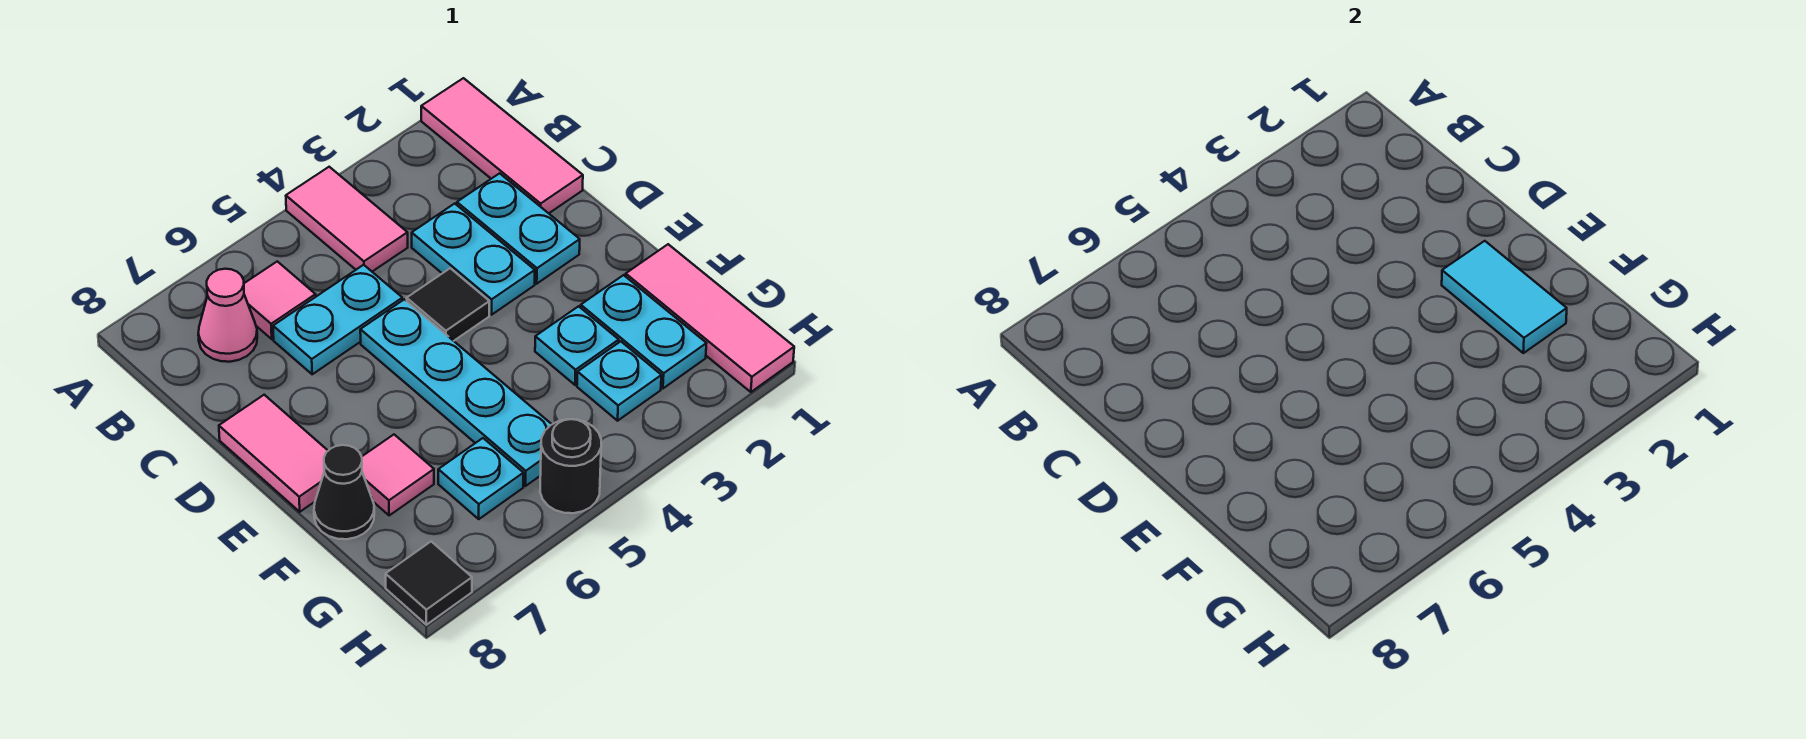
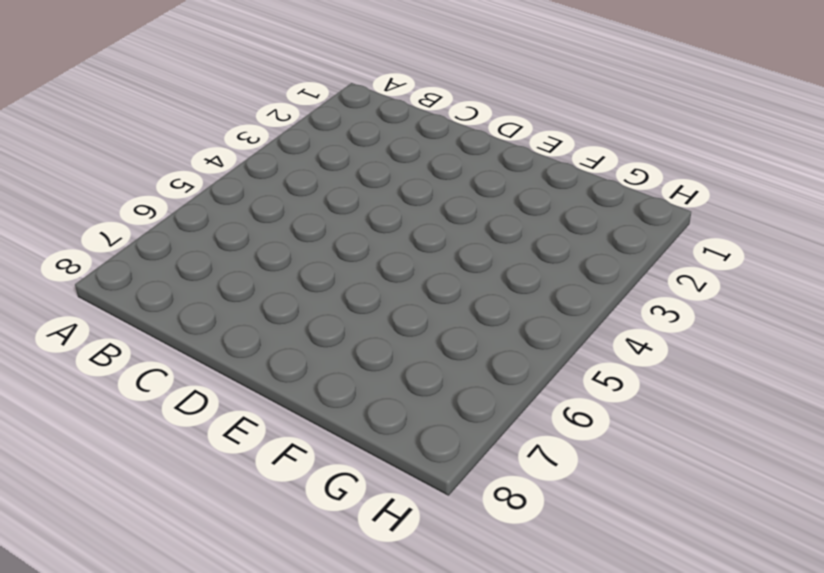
none -> pink 1x3 tile [421,78,583,213]
none -> pink 1x2 tile [286,167,408,272]
none -> pink 1x1 tile [244,261,316,339]

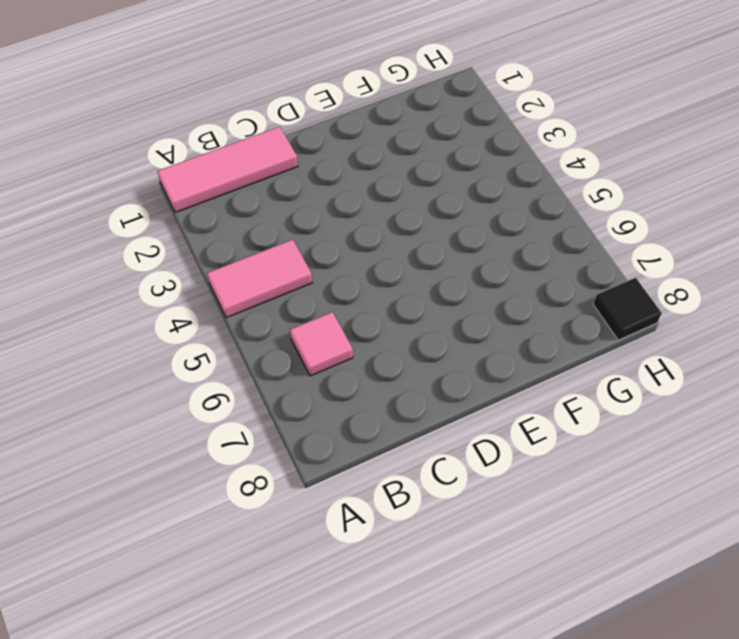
none -> pink 1x1 cone [198,269,257,362]
none -> cyan 1x2 plate [457,173,580,284]
none -> cyan 1x2 plate [412,204,535,315]

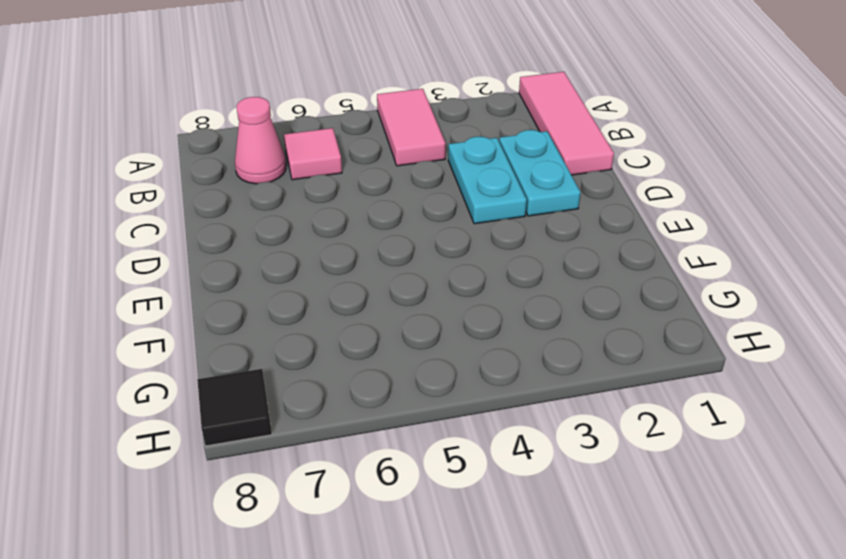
none -> cyan 1x2 plate [273,265,403,374]
none -> black 1x1 tile [407,268,489,341]
none -> cyan 1x4 plate [360,299,552,486]

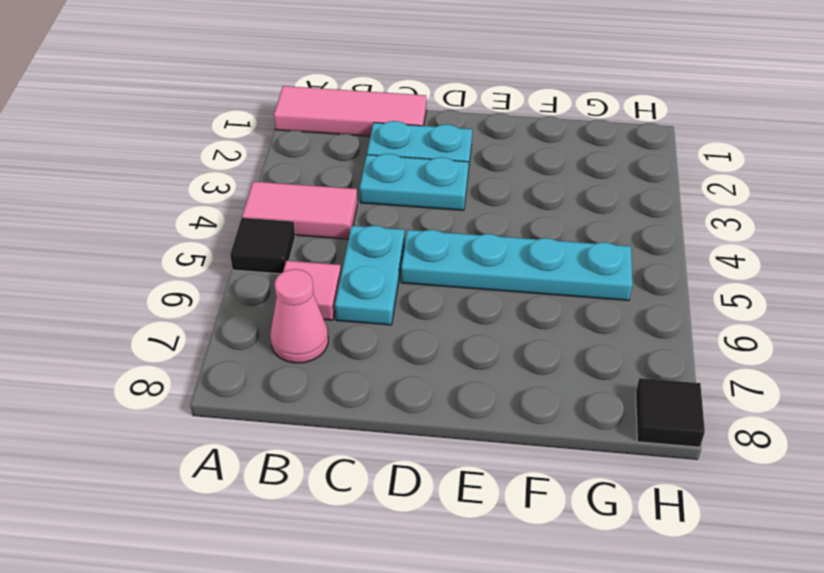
black 1x1 tile [230,218,295,274] -> black 1x1 tile moved to [407,268,489,341]
none -> pink 1x2 tile [219,395,328,512]
none -> pink 1x3 tile [626,244,794,392]
none -> cyan 1x2 plate [581,275,707,388]

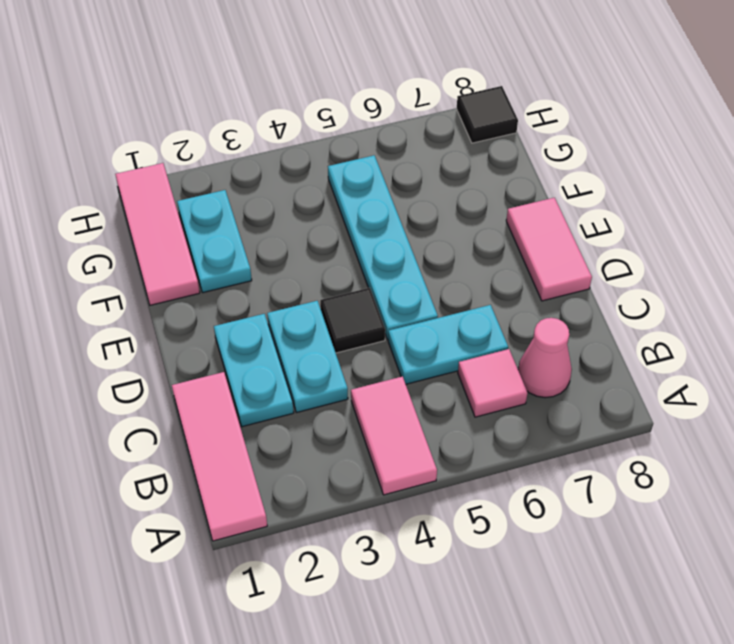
none -> cyan 1x1 plate [535,306,619,385]
none -> pink 1x1 tile [362,435,434,515]
none -> black 1x1 cone [314,445,374,539]

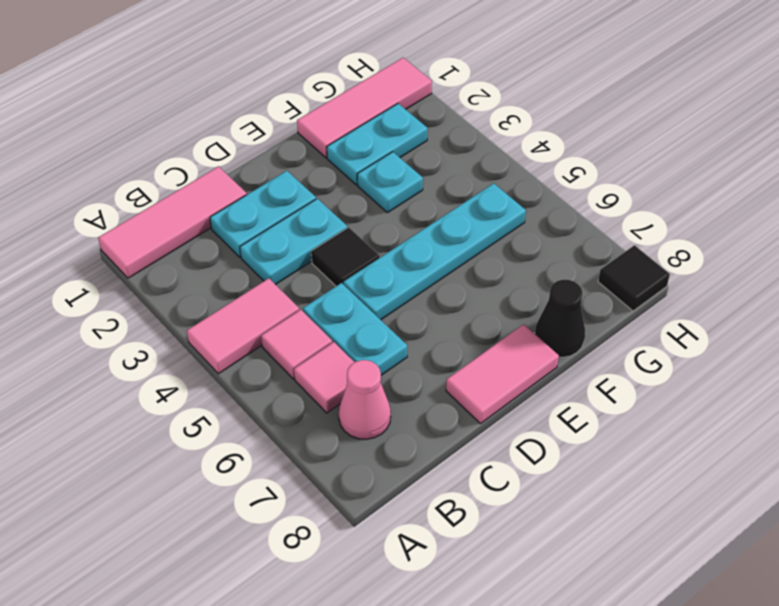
pink 1x1 tile [261,310,332,379] -> pink 1x1 tile moved to [362,435,434,515]
none -> cyan 1x1 plate [577,341,661,421]
none -> cyan 1x1 plate [438,438,524,519]
none -> black 1x1 round brick [540,419,601,513]

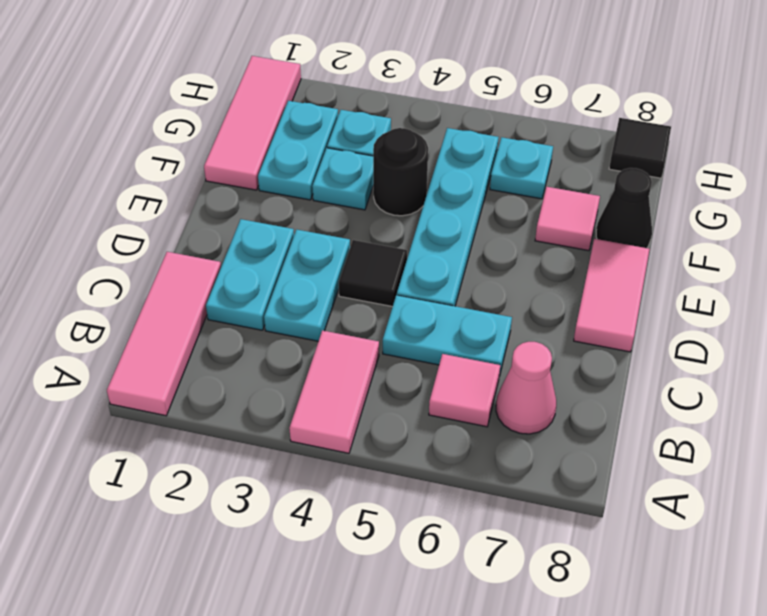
black 1x1 round brick [373,128,428,216] -> black 1x1 round brick moved to [540,419,601,513]
none -> cyan 1x2 tile [1442,241,1567,353]

